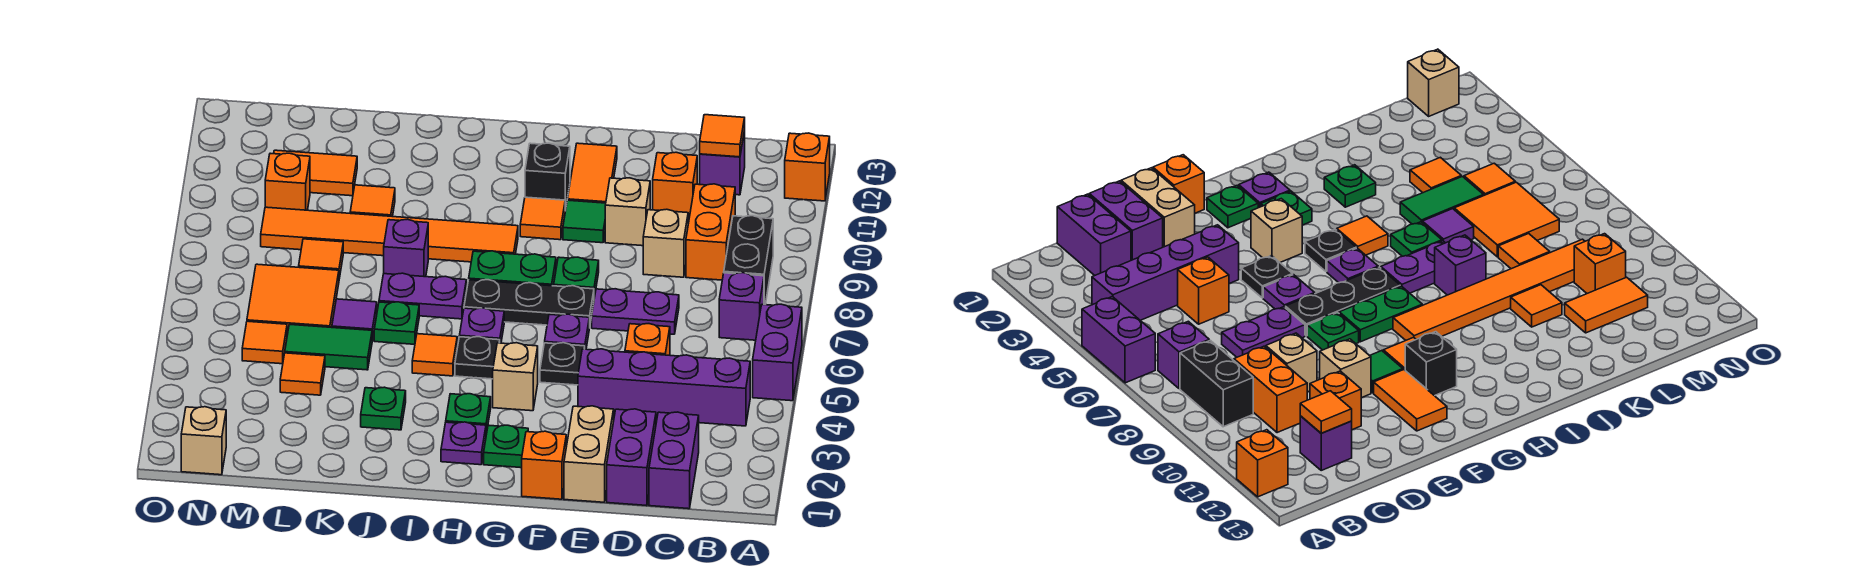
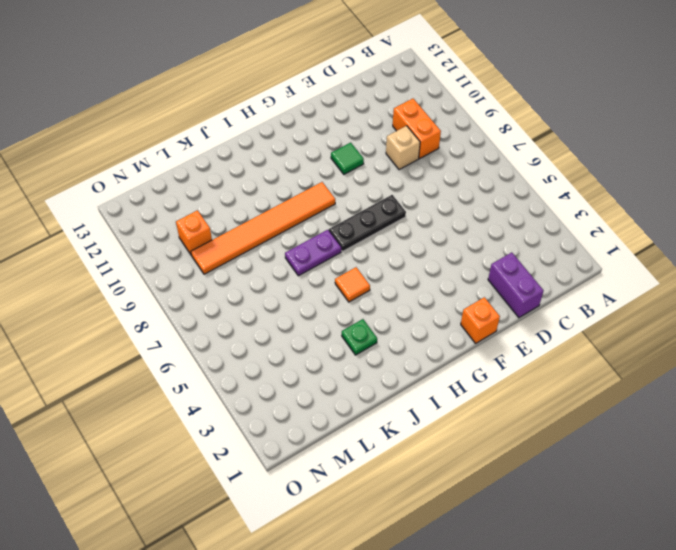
none -> purple 1x2 brick [753,304,802,401]
none -> orange 1x1 brick [785,133,830,201]
none -> purple 1x4 brick [578,349,750,426]
none -> purple 1x1 brick [719,273,764,340]

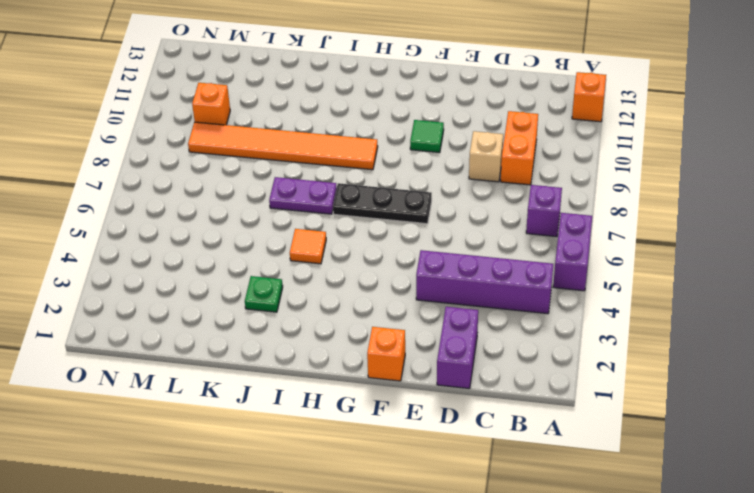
none -> black 1x2 brick [724,216,773,305]
none -> purple 1x2 brick [649,412,699,509]
none -> purple 1x1 brick [700,131,745,195]
none -> orange 1x1 brick [625,324,670,355]

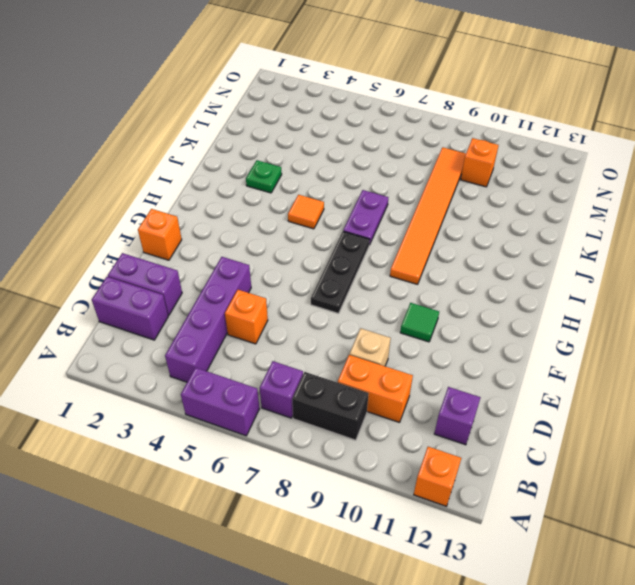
none -> purple 1x2 plate [592,289,679,334]
none -> orange 1x1 brick [653,152,697,220]
none -> tan 1x2 brick [564,406,614,502]
none -> tan 1x1 brick [605,178,650,246]

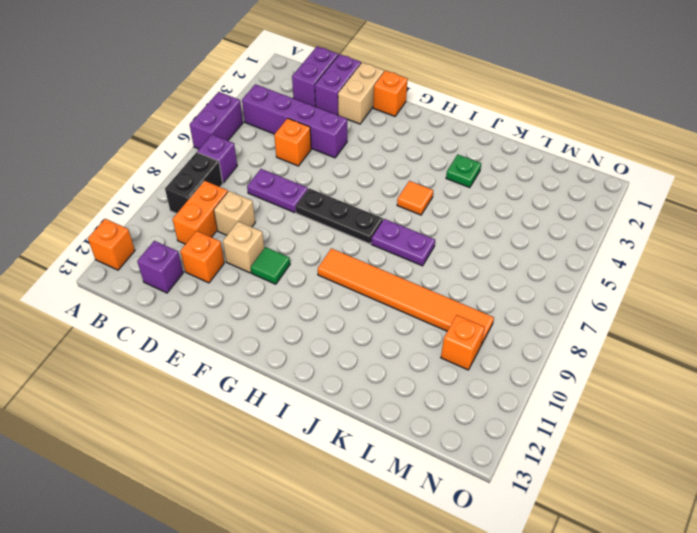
none -> black 1x1 plate [540,343,585,385]
none -> purple 1x1 plate [545,314,589,349]
none -> green 1x1 plate [554,257,599,298]
none -> orange 1x2 tile [568,143,617,203]

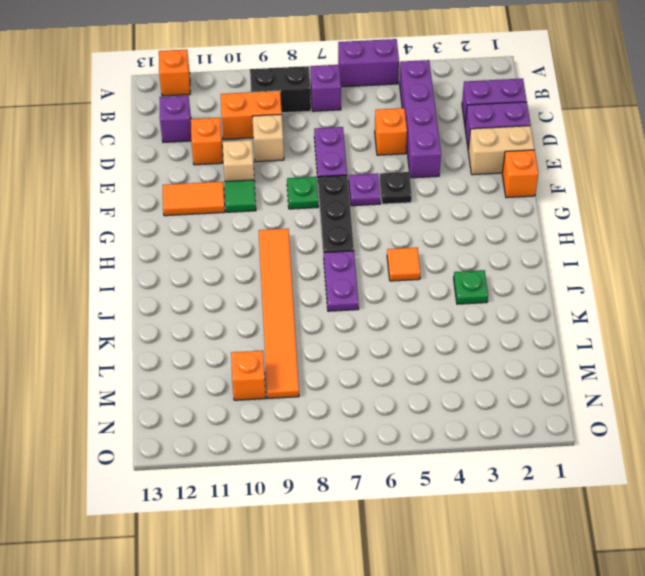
none -> green 1x1 plate [484,425,528,468]
none -> tan 1x1 brick [493,343,538,411]
none -> green 1x2 plate [469,251,556,286]
none -> orange 1x1 tile [520,197,565,240]

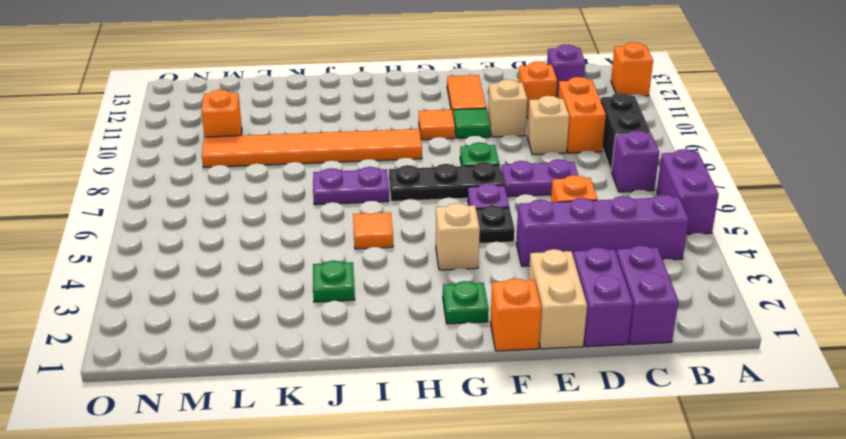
none -> green 1x2 plate [469,251,556,286]
none -> black 1x1 brick [525,143,570,211]
none -> purple 1x1 plate [441,422,486,465]
none -> green 1x1 plate [446,394,491,434]

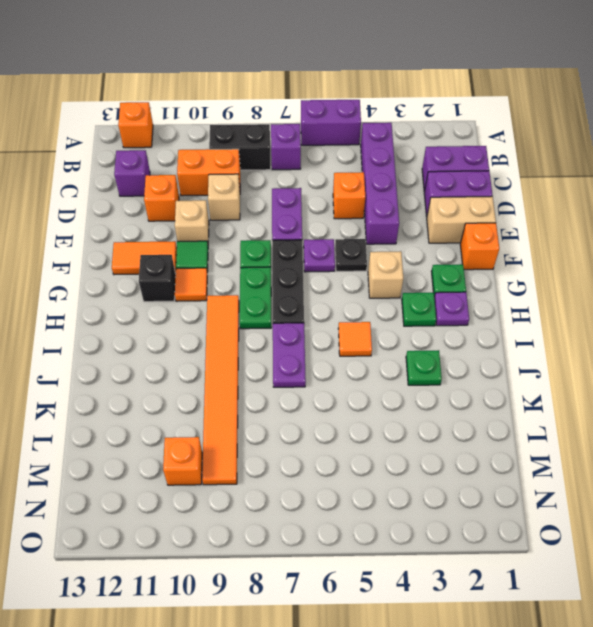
none -> black 1x1 plate [455,337,500,379]
none -> purple 1x1 plate [459,308,504,343]
none -> green 1x1 plate [374,302,419,344]
none -> purple 1x1 brick [384,219,428,277]

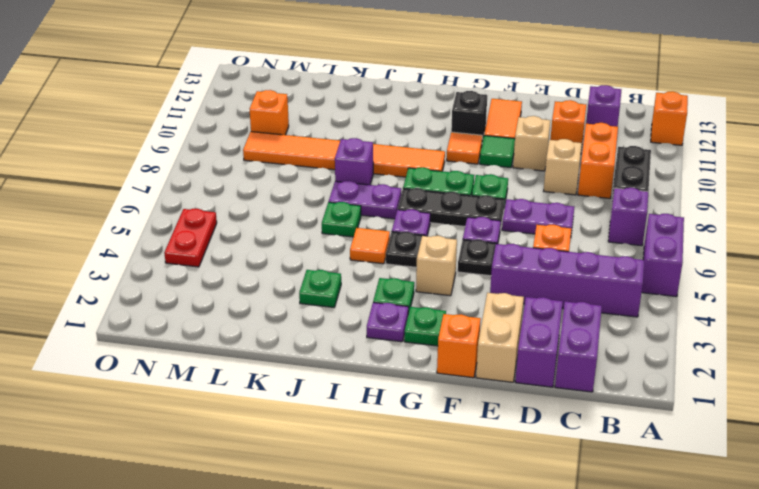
red 1x2 plate [164,209,217,267] -> none
none -> green 1x2 tile [285,324,372,370]
none -> purple 1x1 tile [332,299,377,341]
none -> orange 1x1 tile [350,185,395,217]
none -> orange 1x1 tile [280,353,325,395]

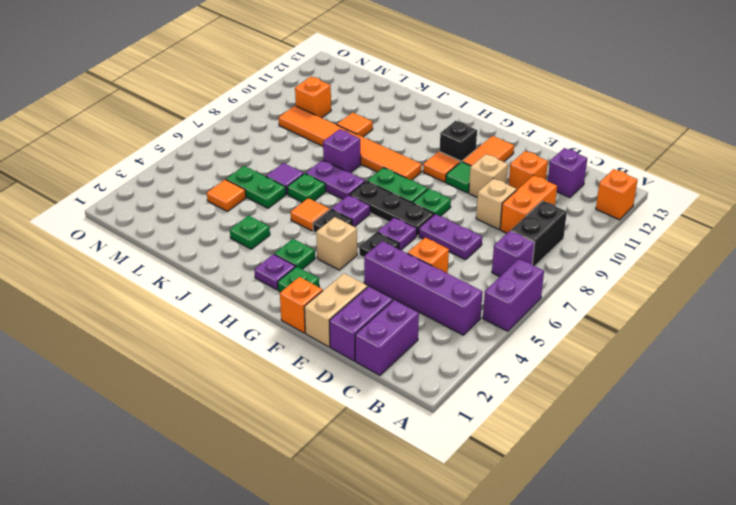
green 1x2 plate [226,166,286,208] -> green 1x2 tile [285,324,372,370]
none -> orange 2x2 tile [247,264,339,335]
none -> orange 1x1 tile [299,239,343,279]
none -> orange 1x2 tile [274,150,357,196]
none -> orange 1x1 tile [242,321,287,364]

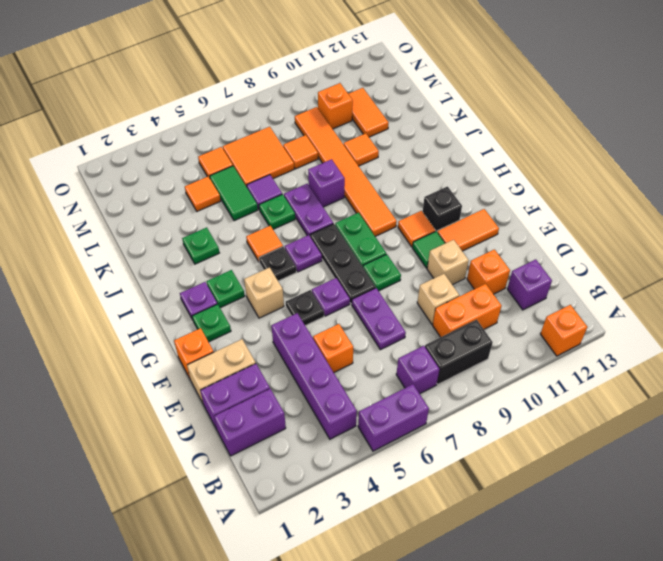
none -> tan 1x1 brick [181,407,226,475]
none -> orange 1x1 tile [700,115,745,157]

